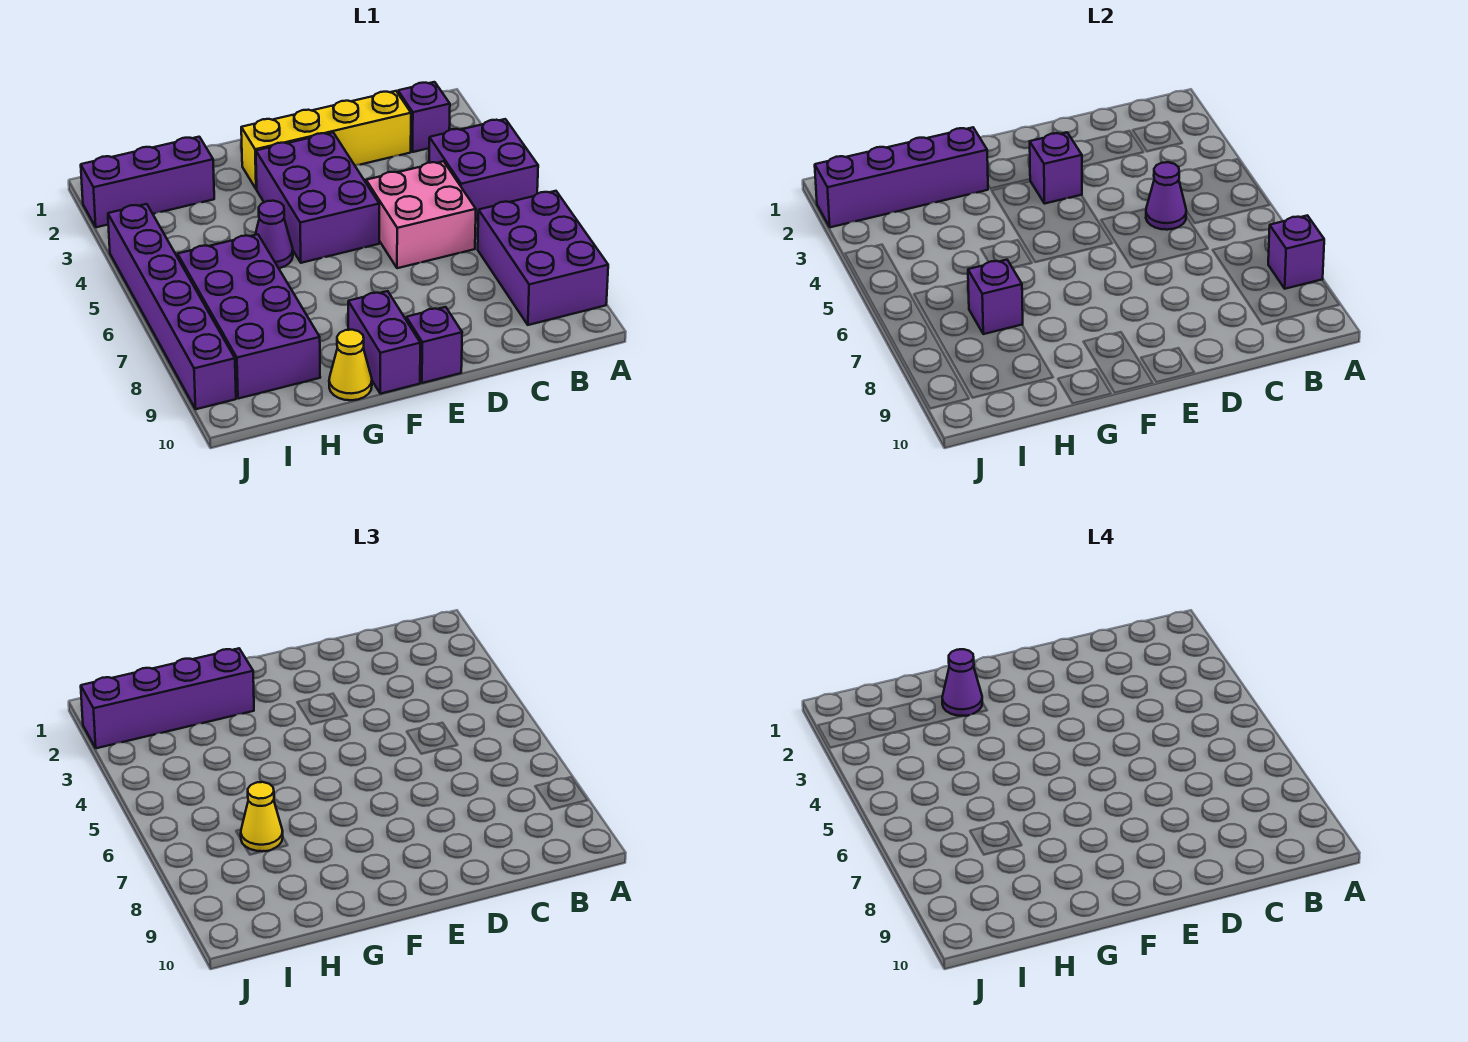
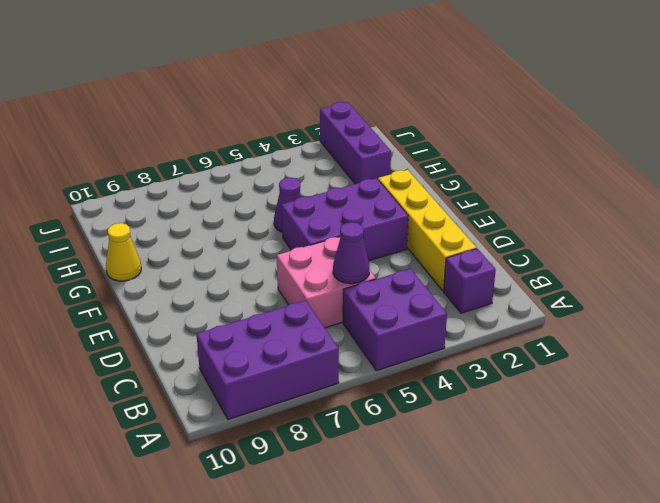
none -> purple 1x1 brick [406,307,462,383]
none -> purple 1x2 brick [348,291,420,394]
none -> purple 2x4 brick [178,234,320,399]

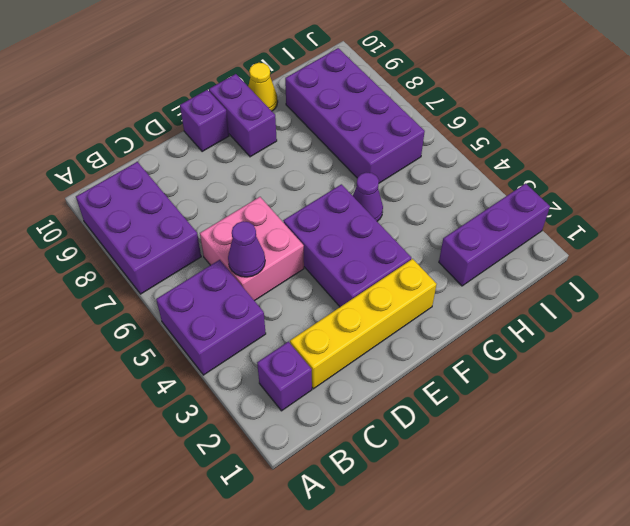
none -> purple 1x6 brick [108,204,236,409]
none -> purple 1x1 brick [1268,215,1324,289]
none -> purple 1x1 brick [1030,132,1082,204]

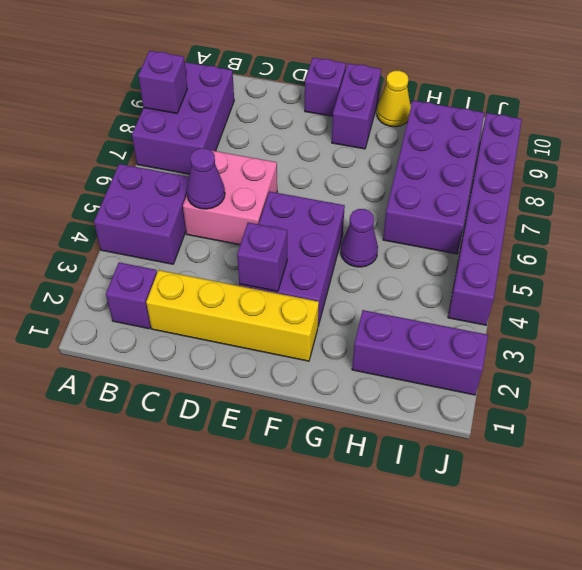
none -> purple 1x4 brick [815,127,988,227]
none -> purple 1x1 brick [968,260,1023,334]
none -> purple 1x4 brick [81,648,254,748]

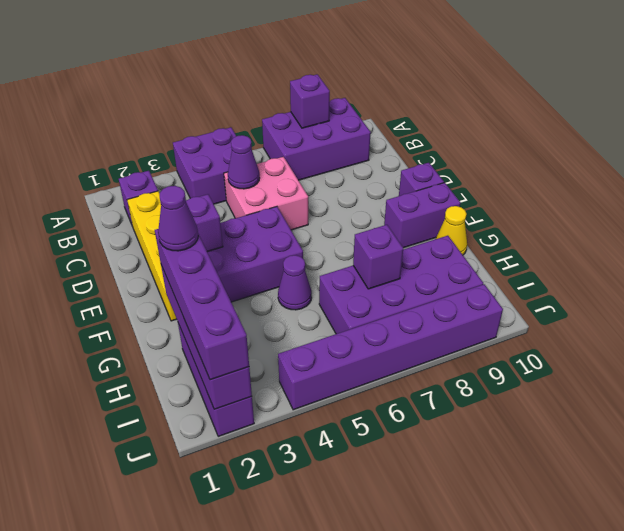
none -> yellow 1x1 cone [241,782,283,851]

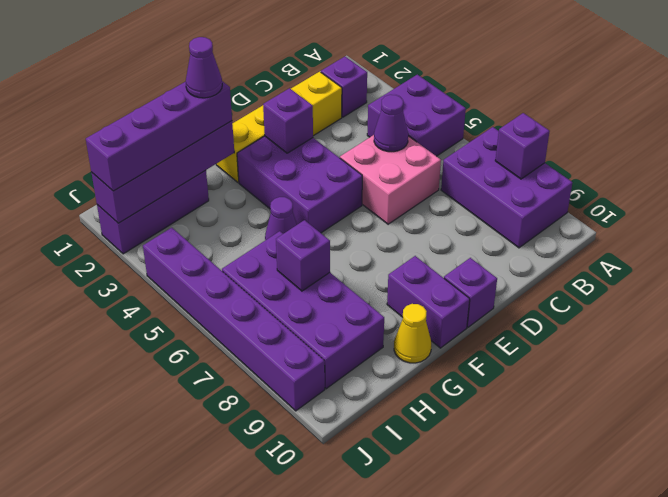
none -> yellow 1x1 cone [241,782,283,851]

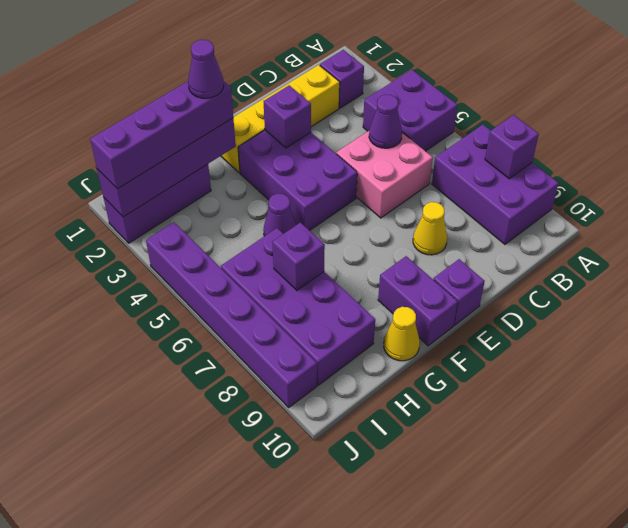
yellow 1x1 cone [413,202,447,255] -> yellow 1x1 cone moved to [241,782,283,851]

